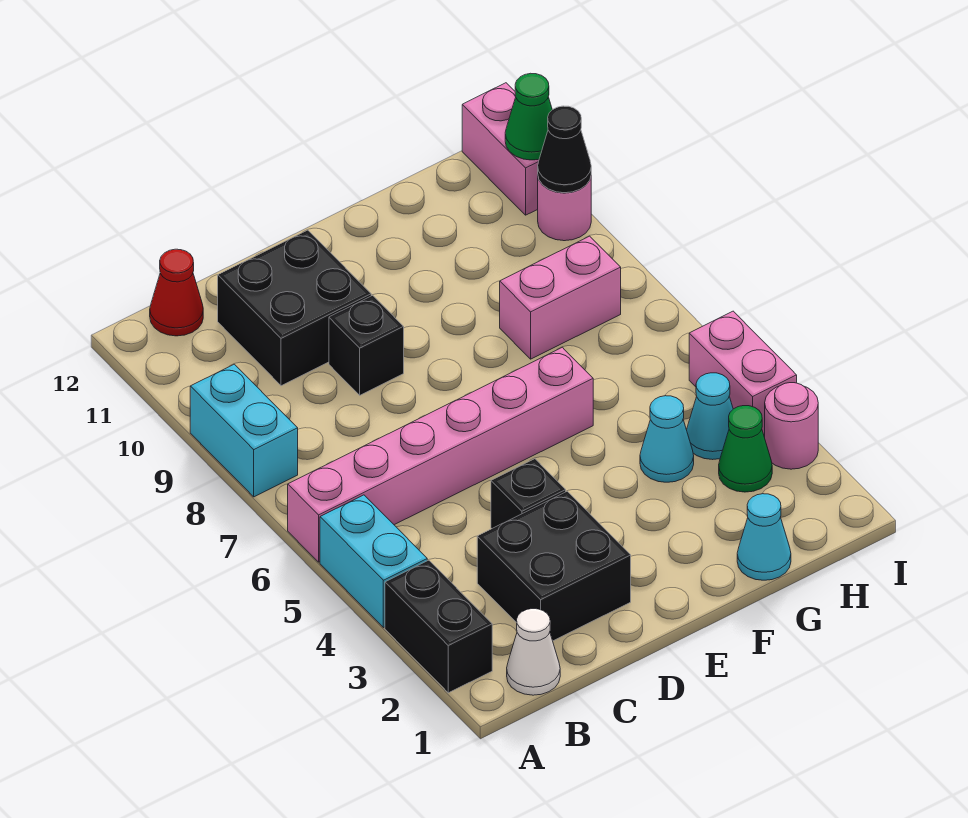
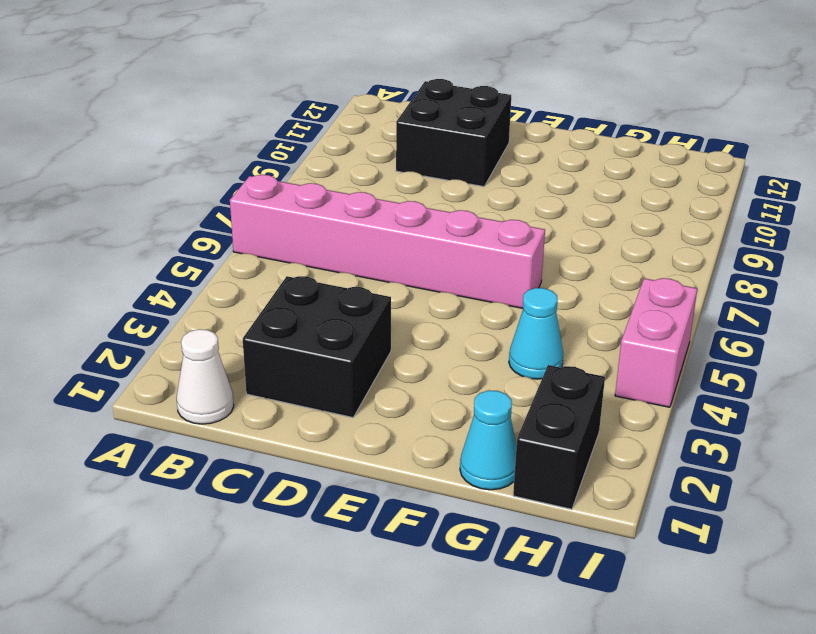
black 1x2 brick [513,365,605,509] -> black 1x2 brick moved to [385,560,492,693]
none -> cyan 1x2 brick [320,495,427,628]
none -> cyan 1x2 brick [190,364,298,497]
none -> red 1x1 cone [150,249,203,336]

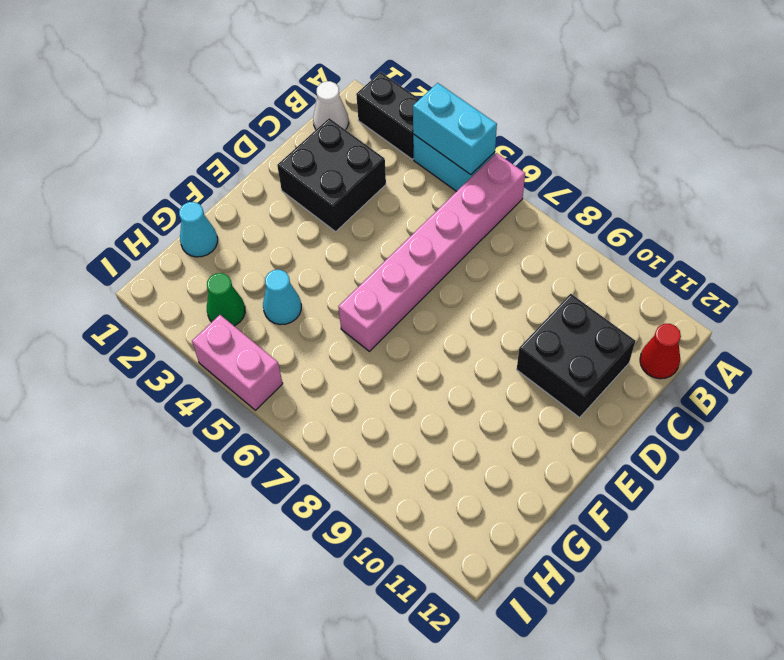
cyan 1x2 brick [413,83,497,175] -> cyan 1x2 brick moved to [190,364,298,497]
none -> black 1x1 brick [491,459,566,528]
none -> black 1x1 brick [329,295,404,395]
none -> pink 1x2 brick [500,236,621,359]

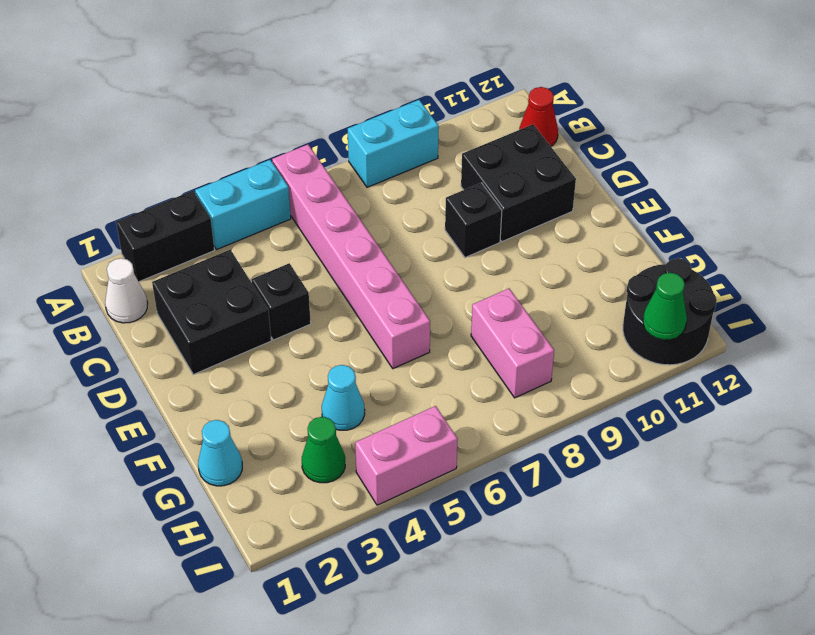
black 2x2 round brick [623,258,717,365] -> pink 1x2 brick [462,83,539,215]
none -> cyan 1x1 cone [687,373,733,460]
none -> pink 1x1 round brick [765,383,818,469]
none -> pink 1x1 round brick [538,178,591,241]

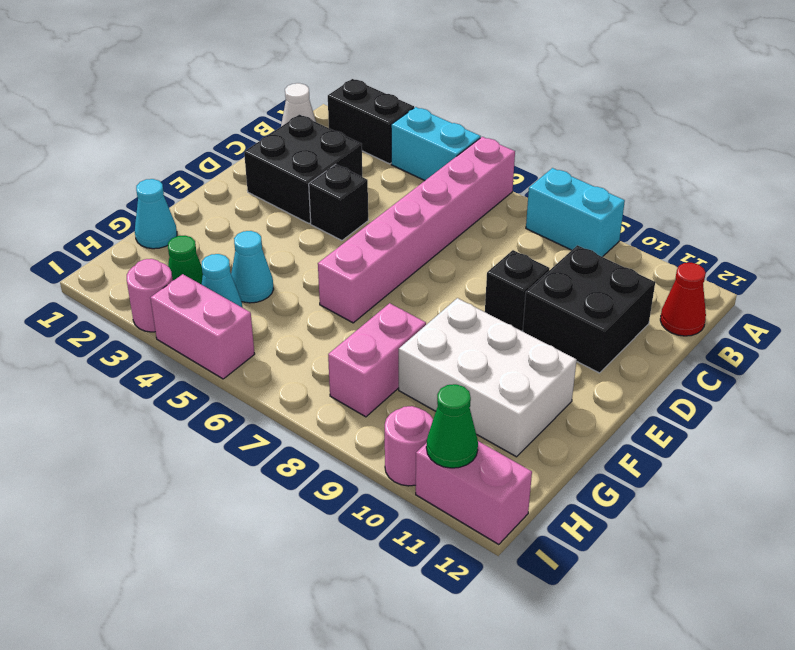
white 2x3 brick [399,298,576,457] -> none
none -> black 1x1 cone [538,106,591,193]

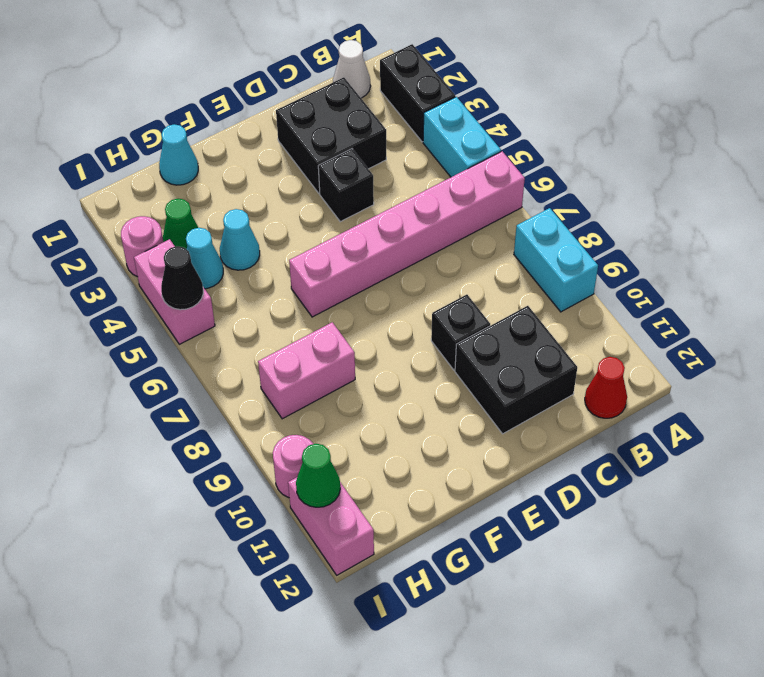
black 1x1 cone [161,246,203,310] -> black 1x1 cone moved to [538,106,591,193]

